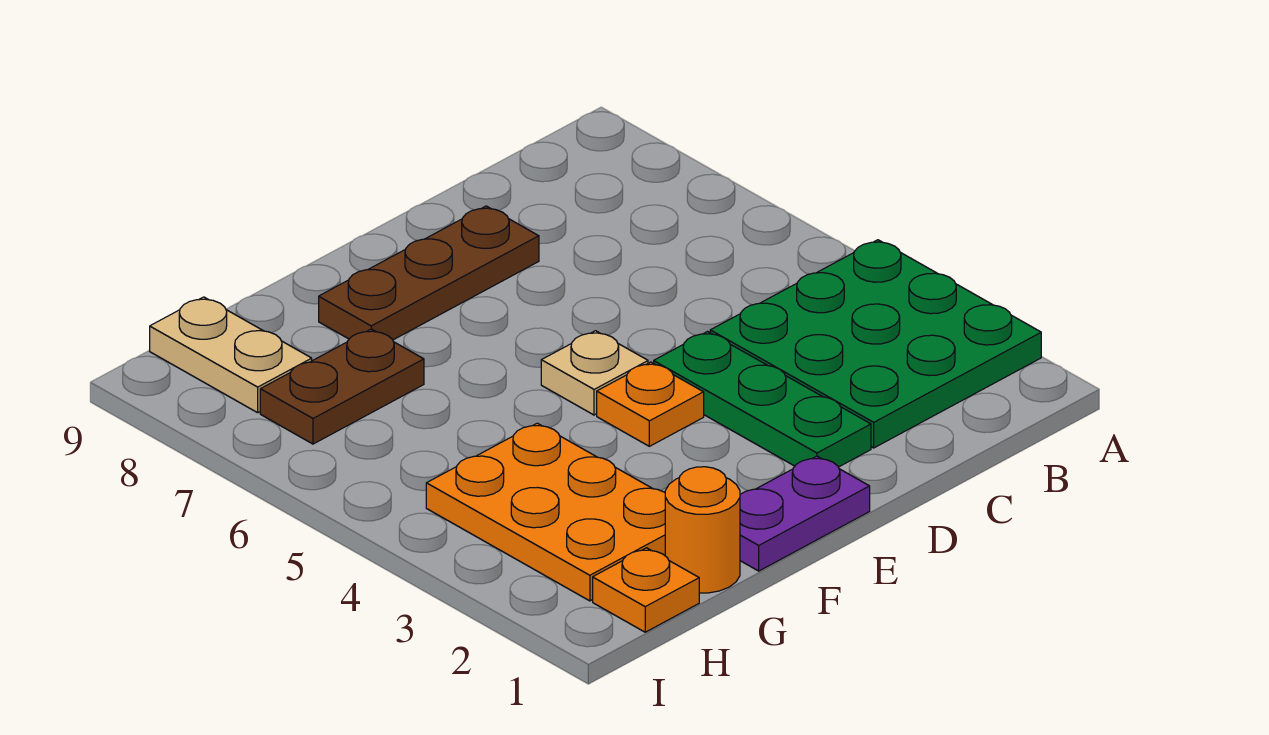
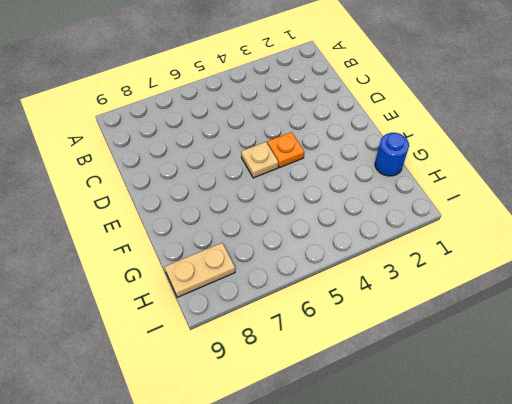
blue 1x1 round brick [375,133,409,176] -> orange 1x1 round brick [665,467,740,593]
none -> green 3x3 plate [710,240,1041,448]
none -> green 1x3 plate [654,332,871,467]

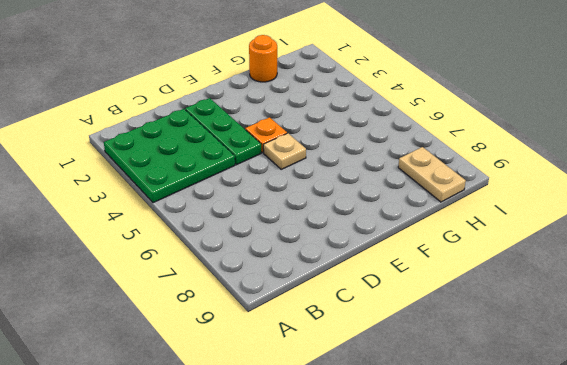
none -> brown 1x3 plate [319,206,539,340]
none -> purple 1x2 plate [740,456,870,571]

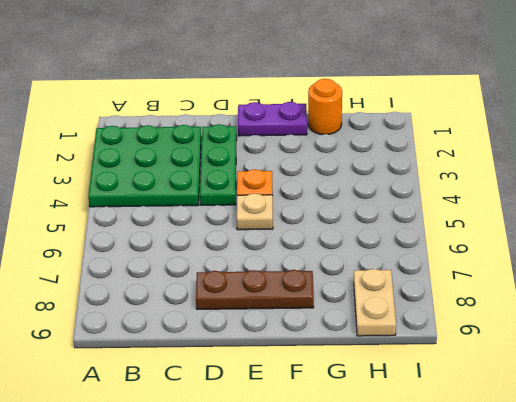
none -> orange 2x3 plate [426,423,665,601]
none -> brown 1x2 plate [260,329,424,444]

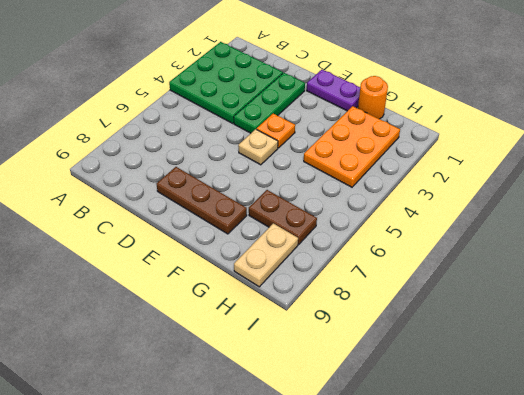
none -> orange 1x1 plate [593,548,699,632]

